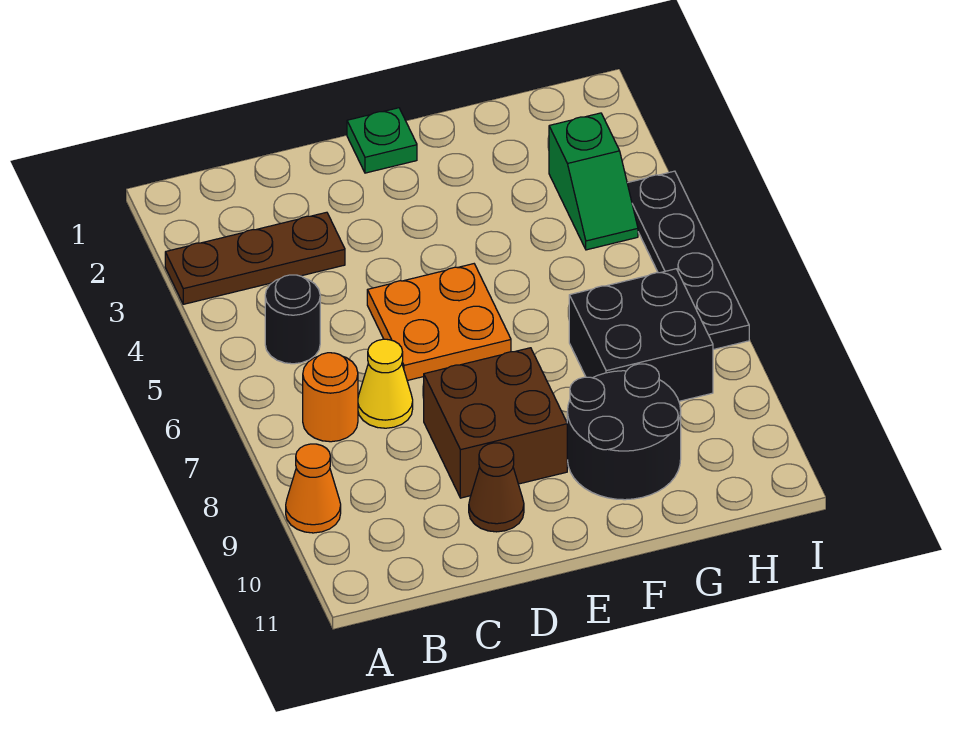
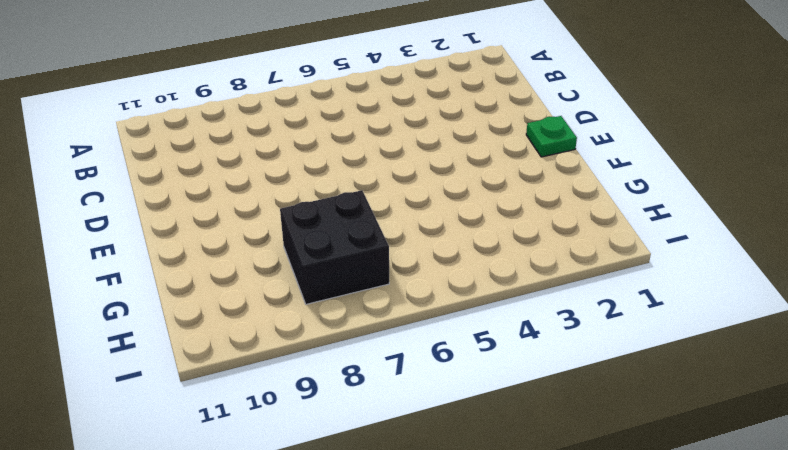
none -> brown 1x3 plate [165,212,345,304]
none -> orange 1x1 cone [286,444,341,533]
none -> black 1x1 round brick [265,275,320,364]

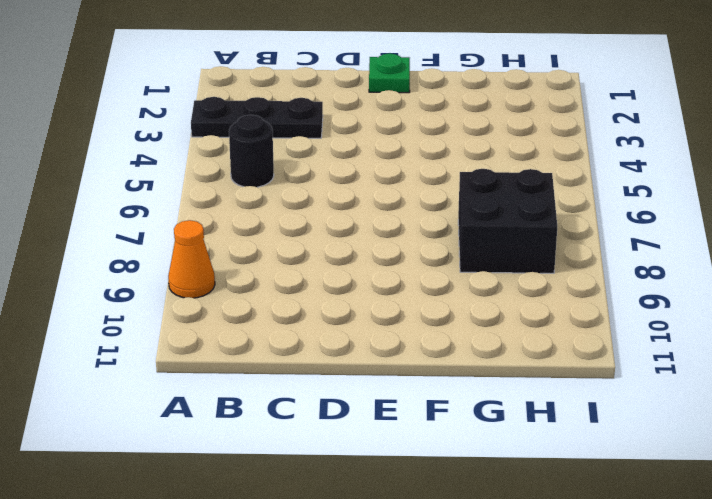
black 1x3 plate [191,97,323,138] -> brown 1x3 plate [165,212,345,304]
none -> orange 1x1 round brick [303,353,358,442]
none -> yellow 1x1 cone [358,339,413,428]
none -> orange 2x2 plate [367,264,511,381]

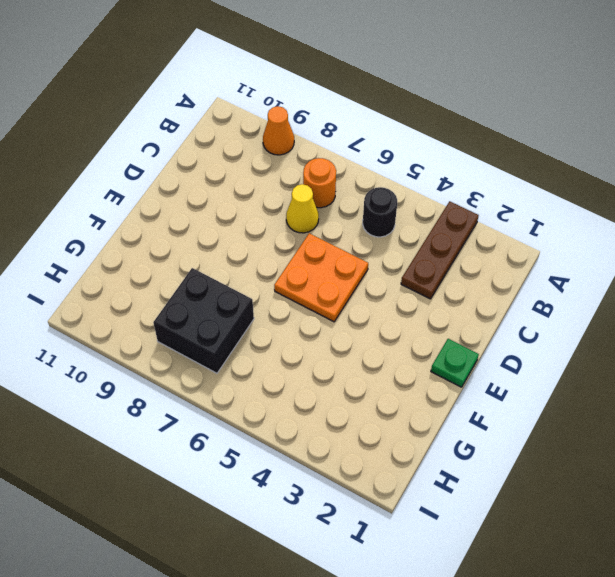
none -> brown 2x2 brick [424,348,567,498]
none -> brown 1x1 cone [469,443,524,532]
none -> black 2x2 round brick [567,364,681,500]

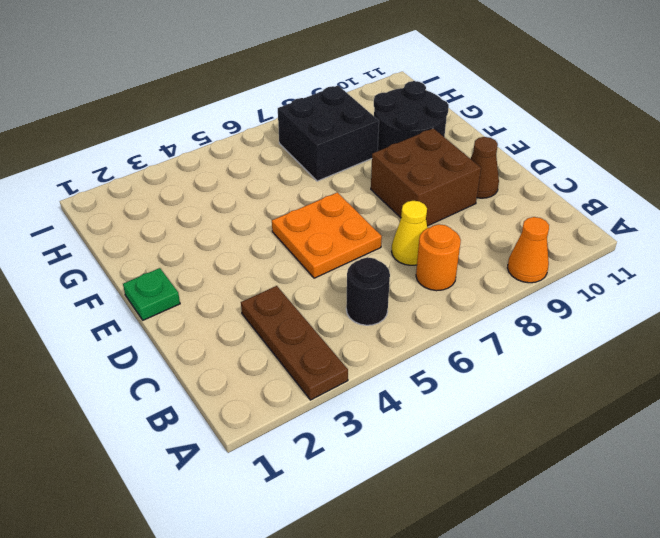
none -> green 1x2 slope [549,113,638,250]
none -> black 1x4 plate [627,171,749,350]

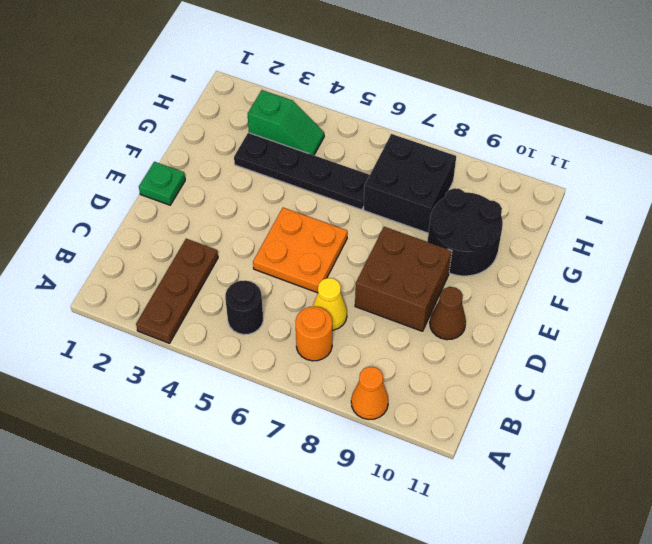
black 1x4 plate [234,133,370,210] -> black 1x4 plate moved to [627,171,749,350]

